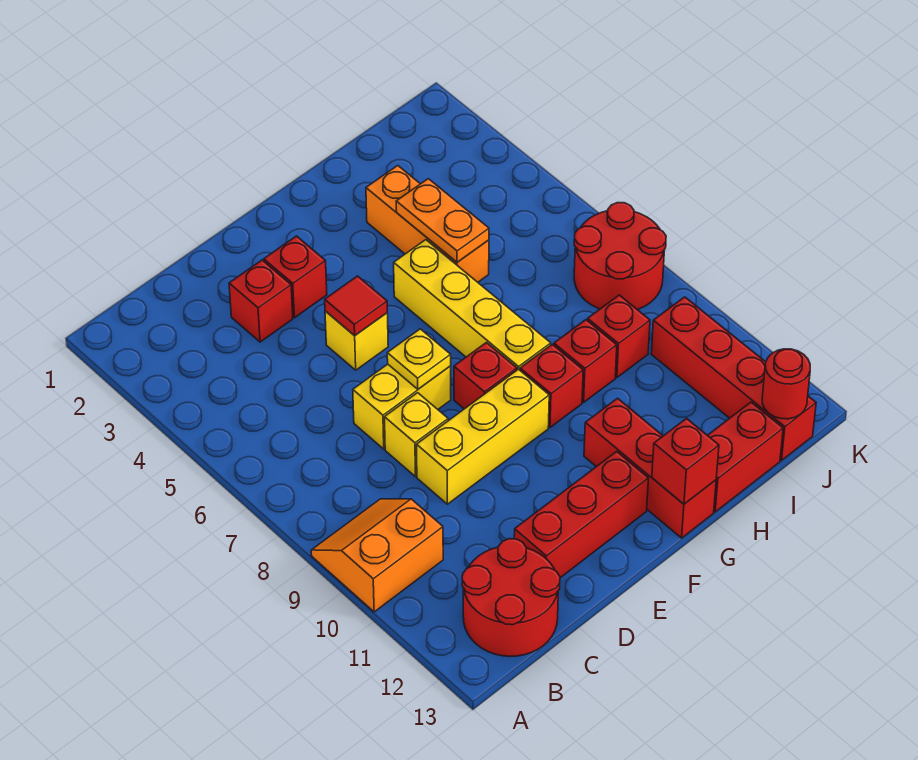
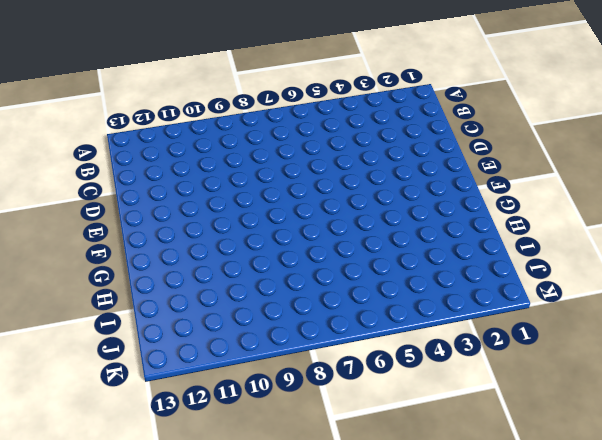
none -> orange 2x2 slope [311,499,443,612]
none -> red 2x2 round brick [462,539,560,656]
none -> red 1x1 brick [229,260,293,342]

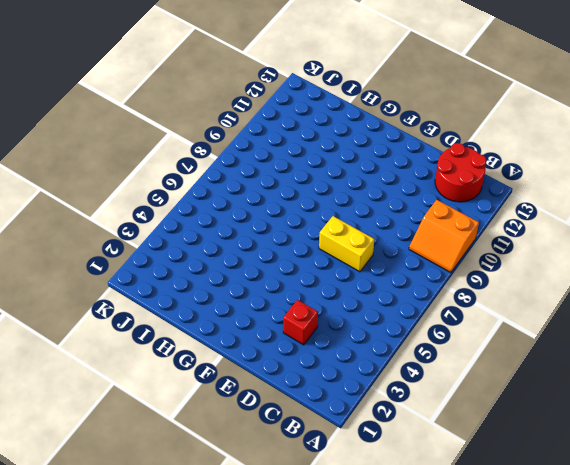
none -> yellow 1x1 brick [385,393,448,477]
none -> yellow 1x3 brick [417,369,549,504]
none -> red 1x3 brick [514,451,649,578]

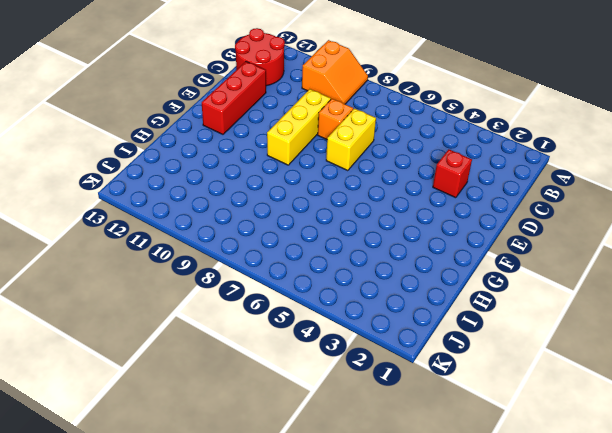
orange 1x1 brick [318,99,353,139] -> yellow 1x1 brick [385,393,448,477]
none -> red 1x1 brick [264,236,327,318]
none -> yellow 1x1 brick [325,311,388,370]
none -> red 1x1 brick [454,343,517,409]

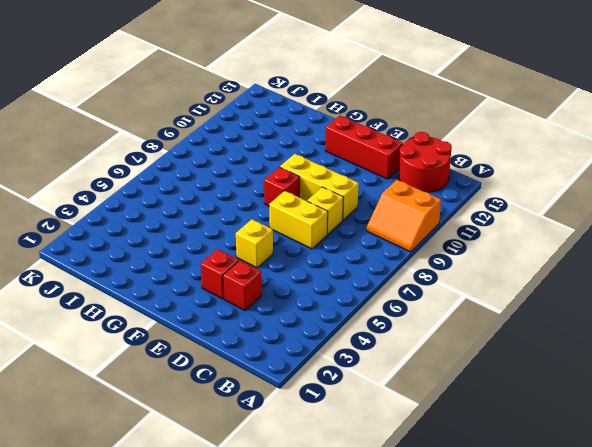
none -> yellow 1x4 brick [394,240,551,370]
none -> red 1x1 brick [520,344,583,427]
none -> red 1x3 brick [584,398,716,538]

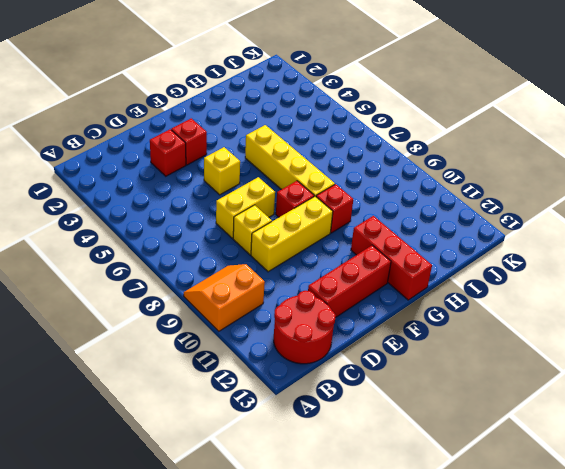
none -> orange 1x3 brick [366,166,489,282]
none -> red 1x1 brick [554,320,617,402]
none -> red 1x2 brick [708,402,783,512]

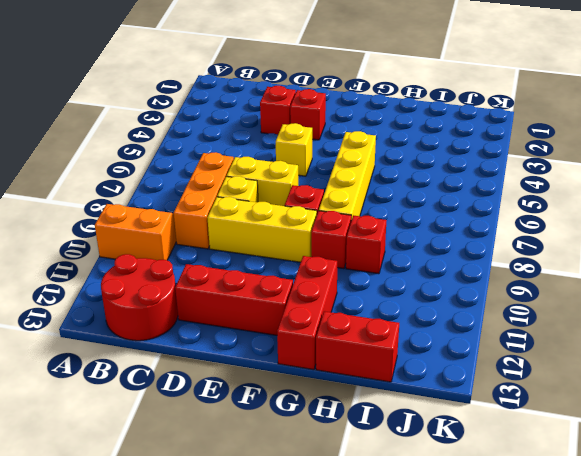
orange 1x3 brick [174,152,234,249] -> orange 1x3 brick moved to [366,166,489,282]
none -> red 1x1 brick [587,295,650,378]
none -> red 2x2 round brick [574,202,666,310]
none -> red 1x4 brick [651,297,816,460]

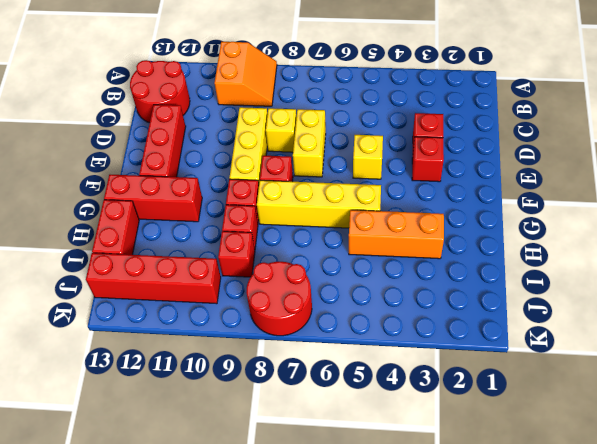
none -> red 1x1 tile [325,276,387,336]
none -> yellow 1x1 plate [387,329,451,389]
none -> red 1x1 brick [652,418,719,504]

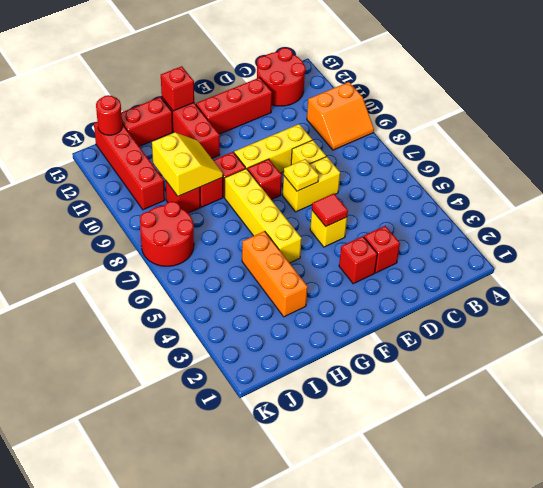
yellow 2x2 slope [152,132,223,196] -> none
none -> orange 1x2 plate [396,179,489,262]

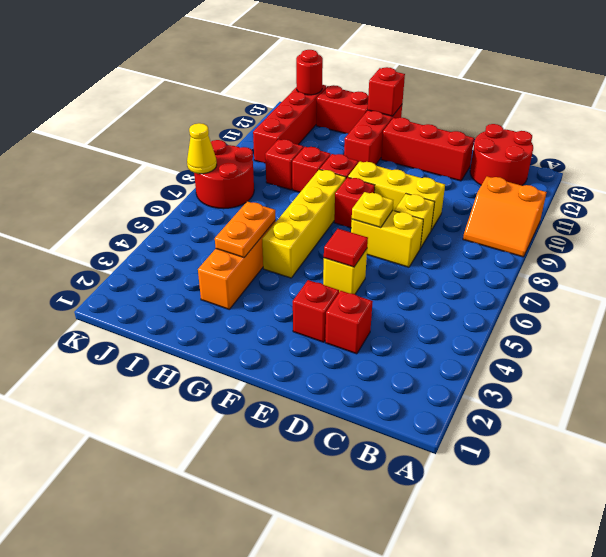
yellow 1x1 cone [187,123,217,174] -> none

